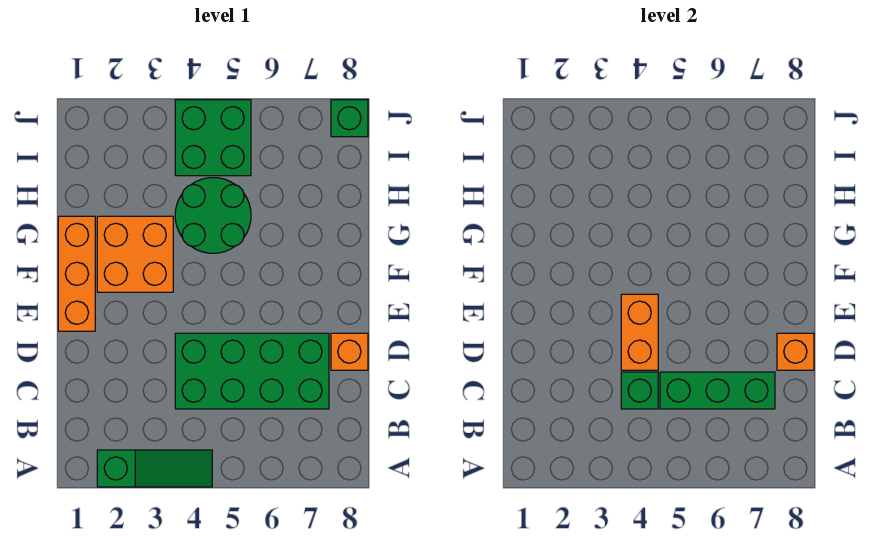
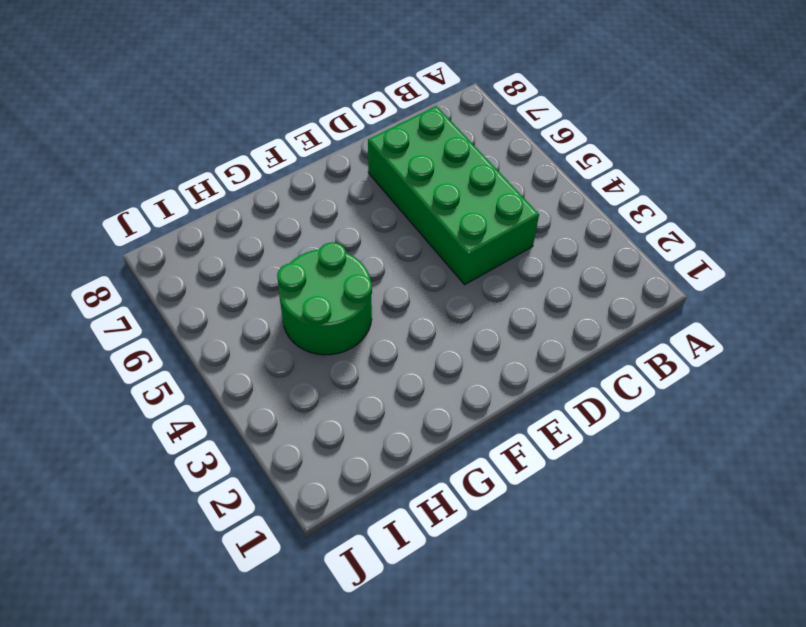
none -> green 1x3 slope [97,450,212,487]
none -> orange 1x1 brick [331,333,368,370]
none -> orange 1x3 brick [58,216,95,331]

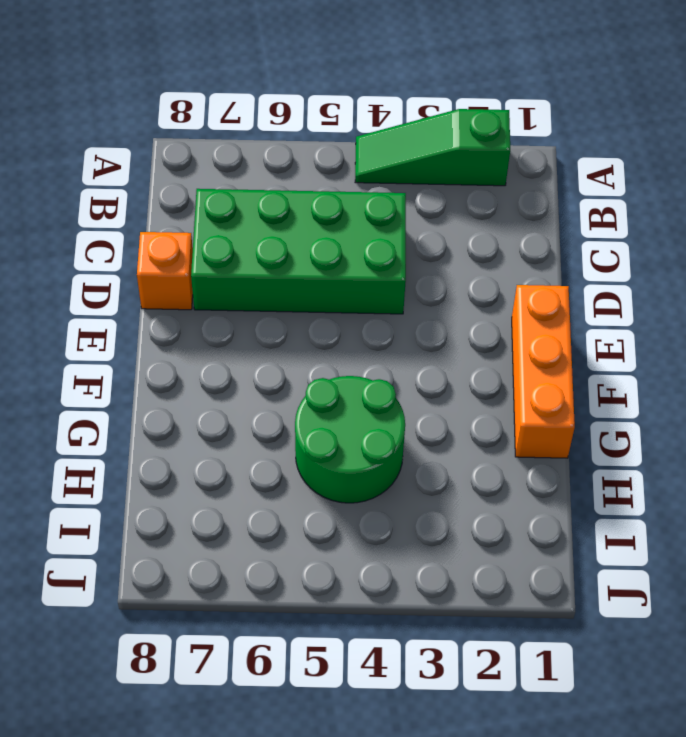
none -> orange 2x2 brick [97,216,173,292]
none -> green 2x2 brick [175,100,251,176]
none -> green 1x1 brick [331,100,368,137]

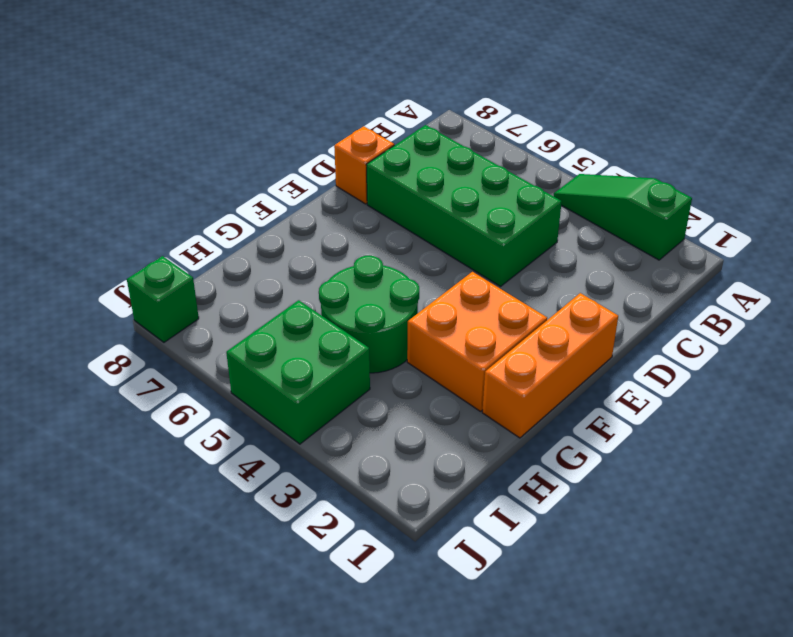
none -> green 1x1 brick [621,372,658,409]
none -> green 1x3 brick [660,372,775,409]
none -> orange 1x2 brick [621,294,658,370]

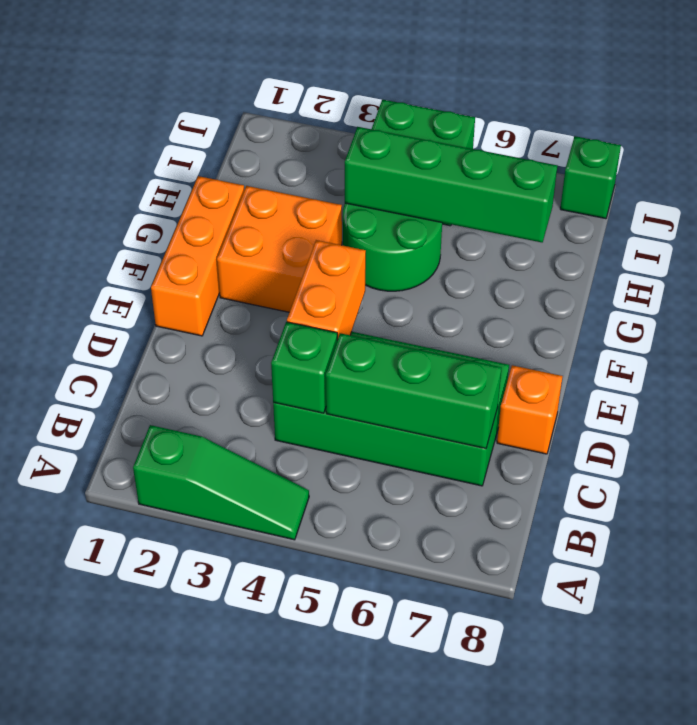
green 1x4 brick [345,127,557,242] -> none
none -> orange 1x1 brick [777,333,814,370]

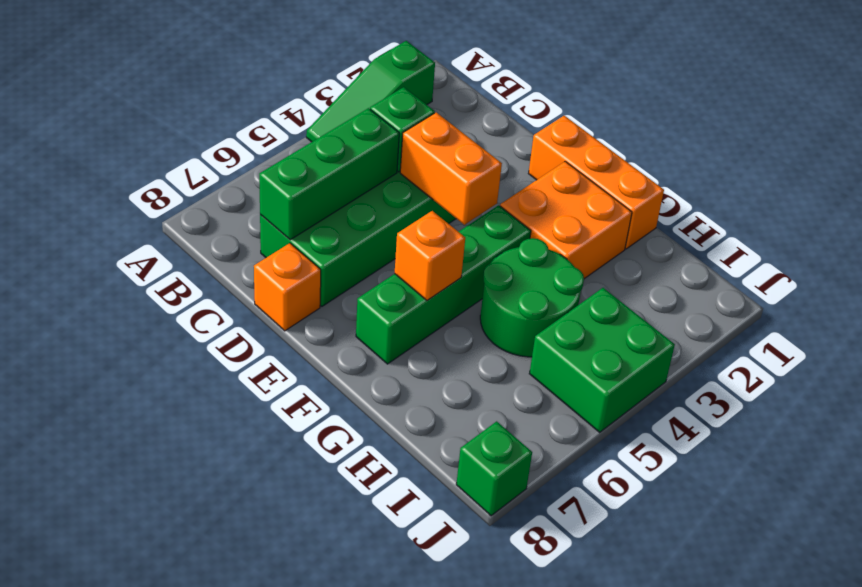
green 1x4 brick [356,205,531,364] -> none
orange 1x1 brick [395,211,465,300] -> orange 1x1 brick moved to [777,333,814,370]

